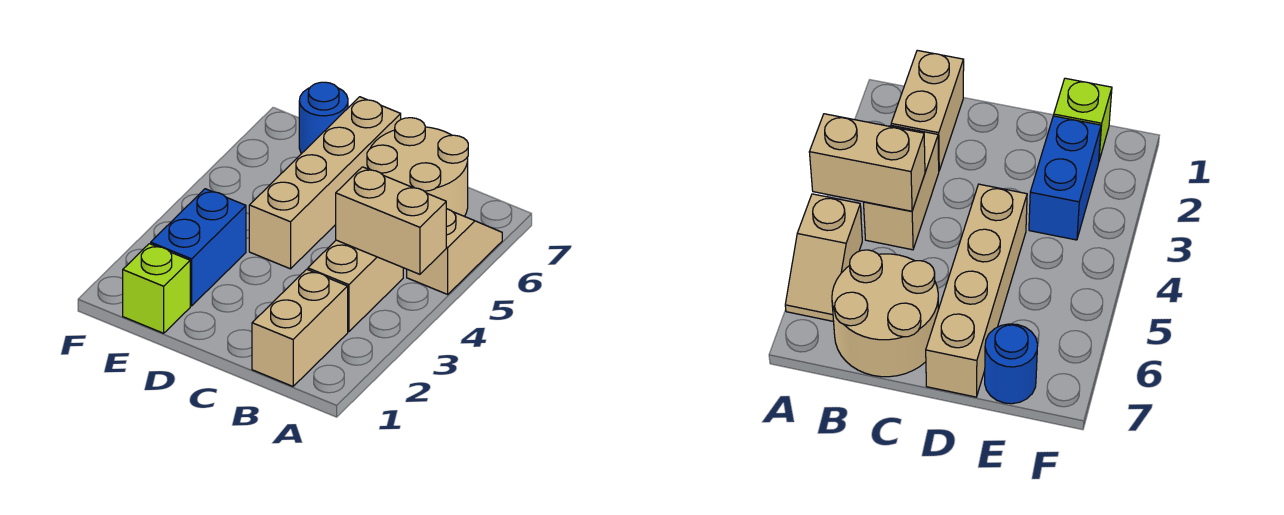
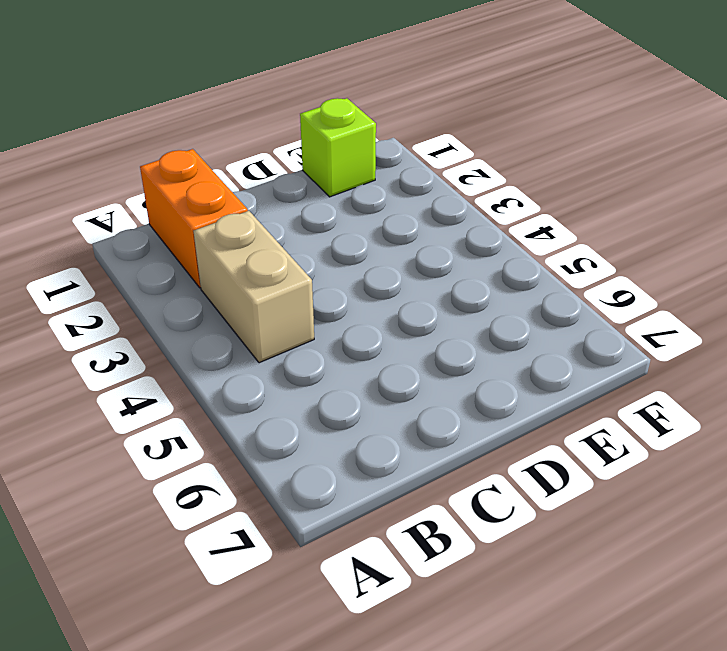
orange 1x2 brick [140,149,248,288] -> tan 1x2 brick [252,269,348,386]
none -> tan 1x2 slope [407,209,502,294]
none -> tan 2x2 round brick [367,118,468,216]

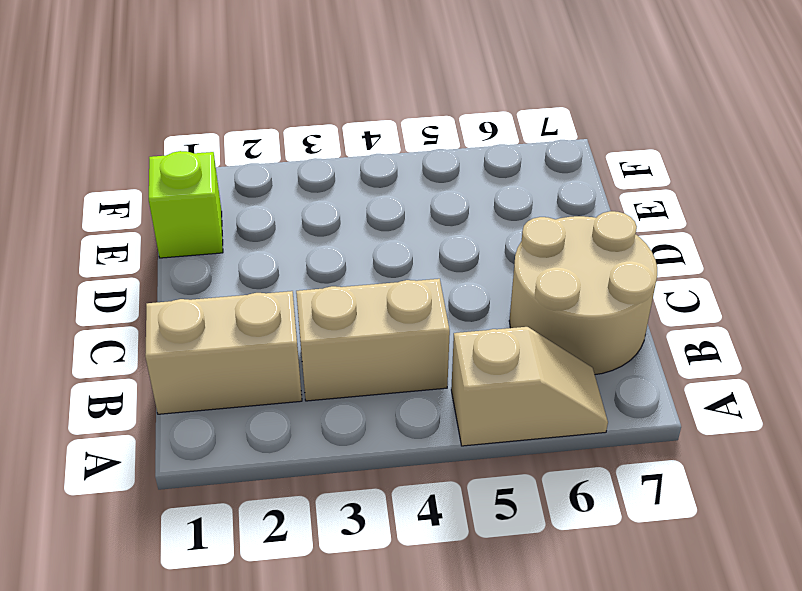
none -> tan 1x4 brick [249,97,401,269]
none -> blue 1x2 brick [151,189,246,306]

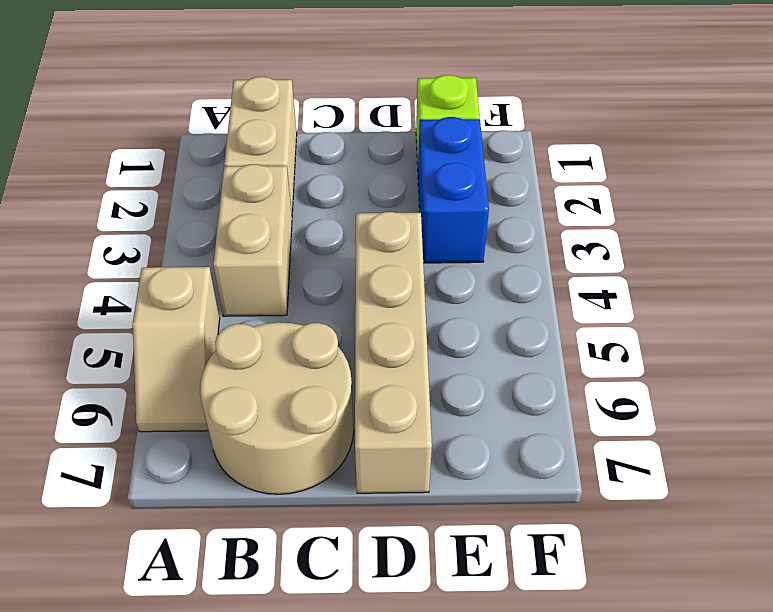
none -> blue 1x1 round brick [299,82,348,154]
none -> tan 1x2 brick [336,167,446,274]

